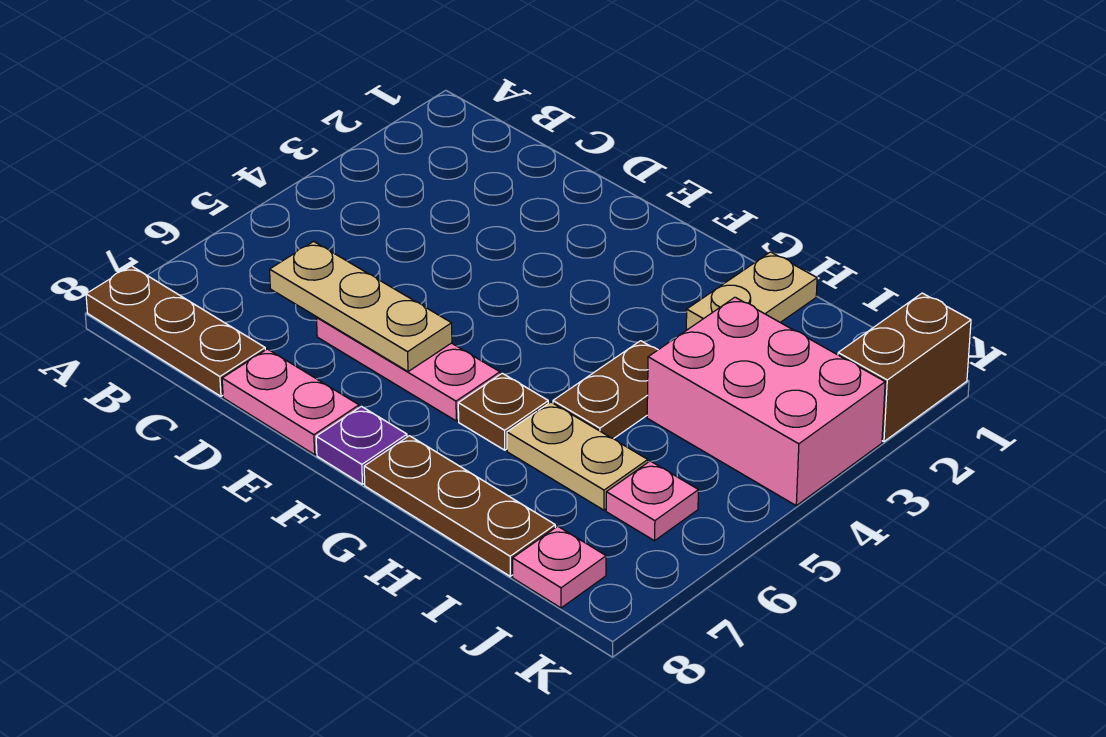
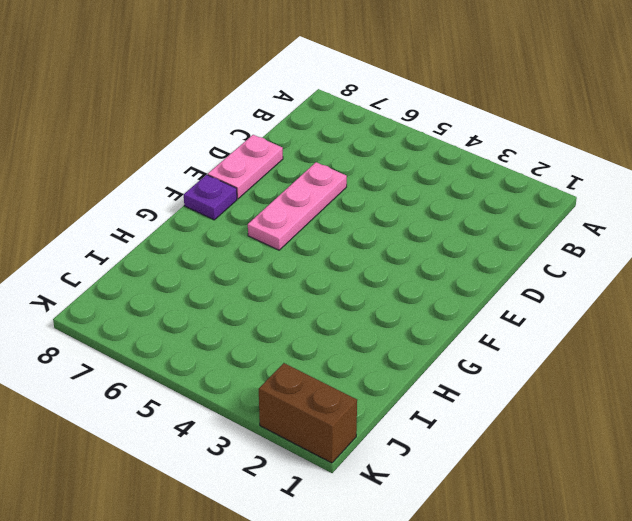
none -> brown 1x3 plate [86,266,265,396]
none -> brown 1x1 plate [458,373,548,450]
none -> brown 1x3 plate [364,436,555,576]

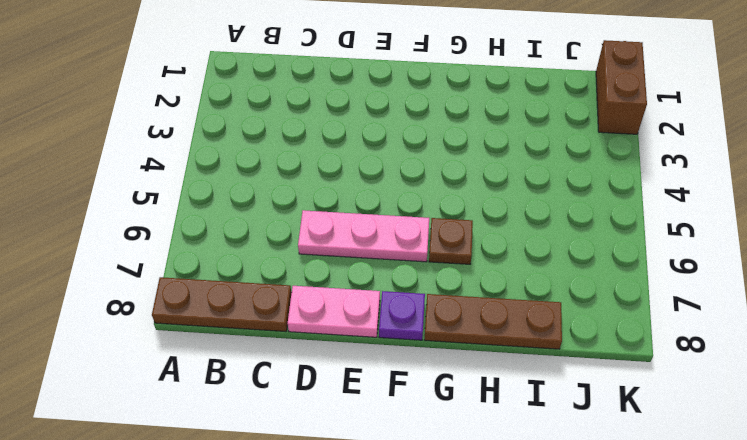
none -> tan 1x2 plate [686,252,817,330]
none -> brown 1x2 plate [553,341,658,439]
none -> tan 1x2 plate [507,402,648,510]

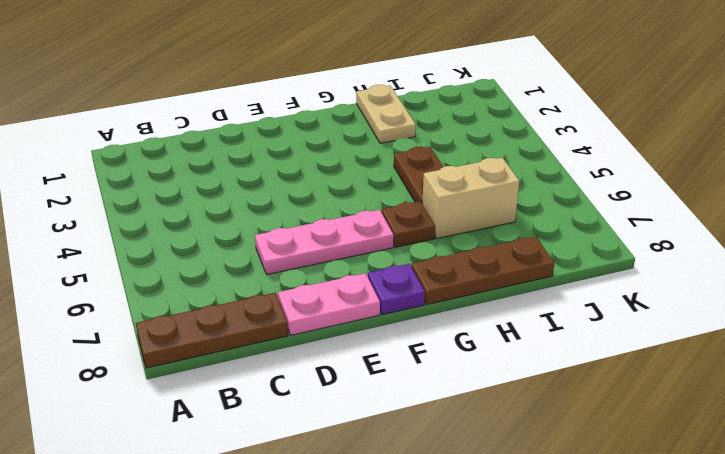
tan 1x2 brick [422,158,520,238] -> tan 1x2 plate [507,402,648,510]
none -> pink 2x3 brick [647,297,885,506]
none -> pink 1x1 plate [606,461,698,541]
none -> pink 1x1 plate [513,526,606,608]

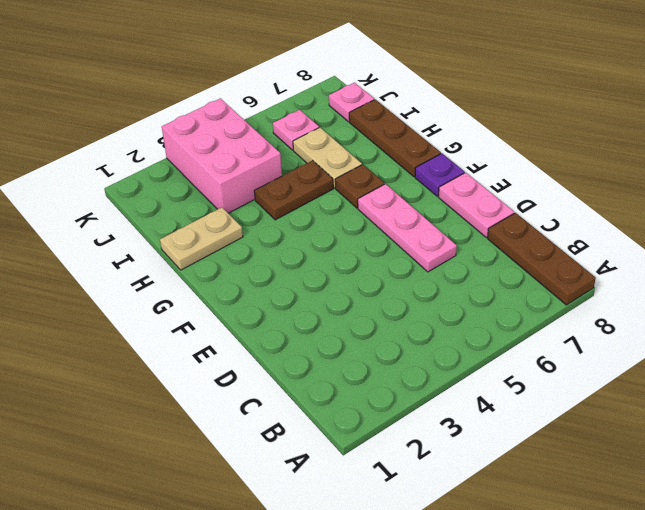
none -> brown 1x2 brick [838,293,971,442]
none -> tan 1x3 plate [270,242,452,372]

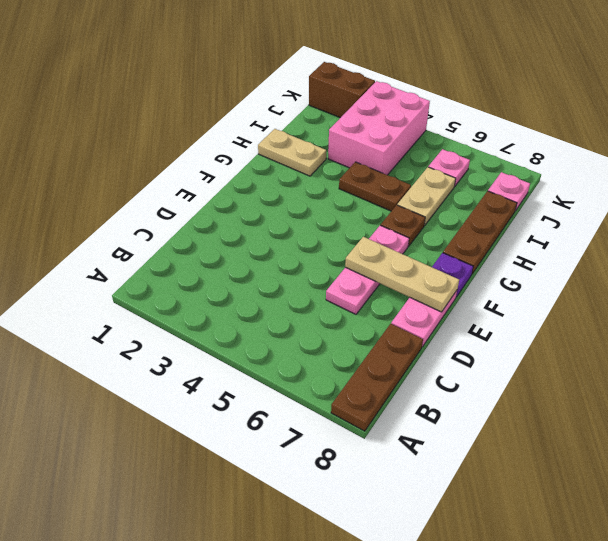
tan 1x3 plate [345,237,459,312] -> tan 1x3 plate turned to [270,242,452,372]

